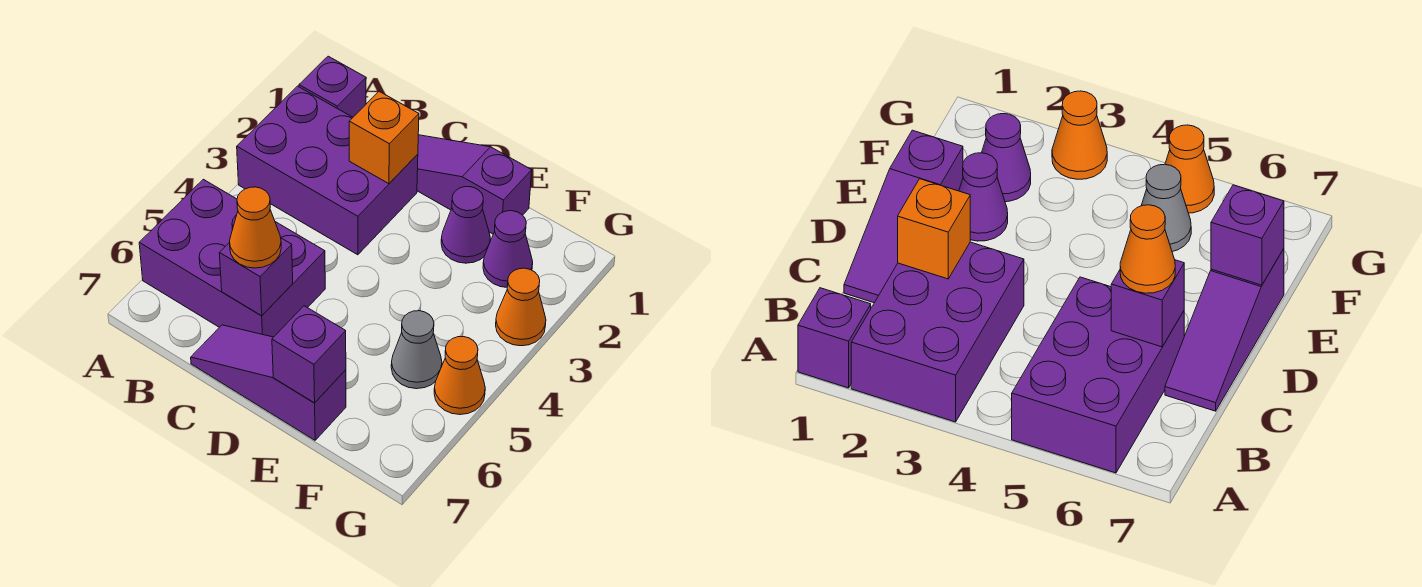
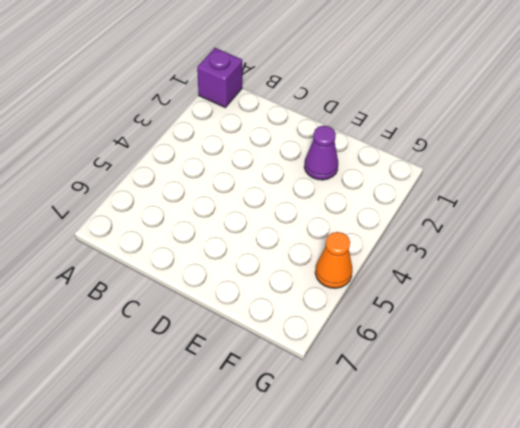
none -> purple 2x3 brick [237,86,418,255]
none -> purple 2x3 brick [139,179,325,337]
none -> purple 1x3 slope [417,135,532,234]

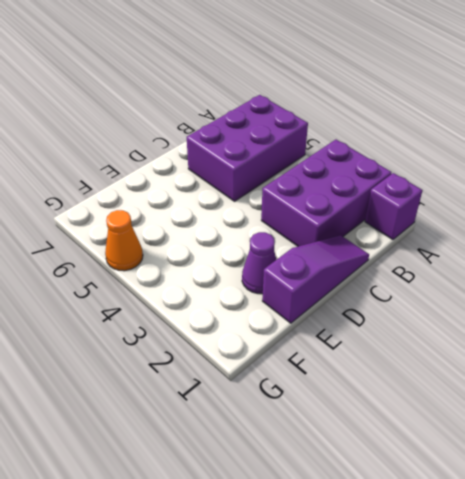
none -> purple 1x3 slope [191,325,346,440]
none -> purple 1x1 cone [483,211,533,287]
none -> grey 1x1 cone [391,311,442,389]

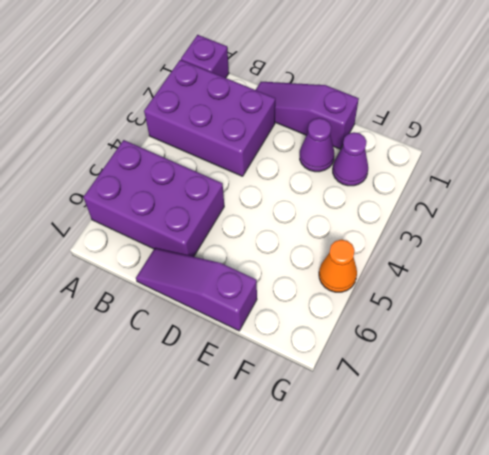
none -> grey 1x1 cone [391,311,442,389]
none -> orange 1x1 cone [496,268,546,346]
none -> orange 1x1 brick [349,91,419,184]

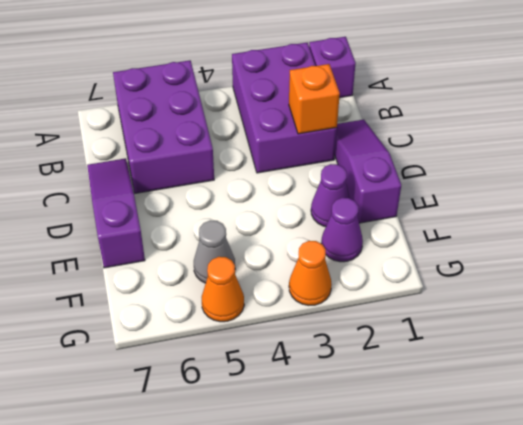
none -> purple 1x1 brick [220,238,293,316]
none -> purple 1x1 brick [272,306,346,403]
none -> orange 1x1 cone [230,187,281,268]

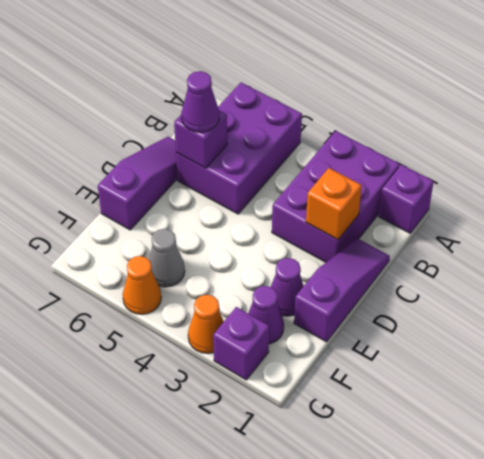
purple 1x1 cone [181,71,219,132] -> orange 1x1 cone [230,187,281,268]
purple 1x1 brick [213,307,269,380] -> purple 1x1 brick moved to [272,306,346,403]

